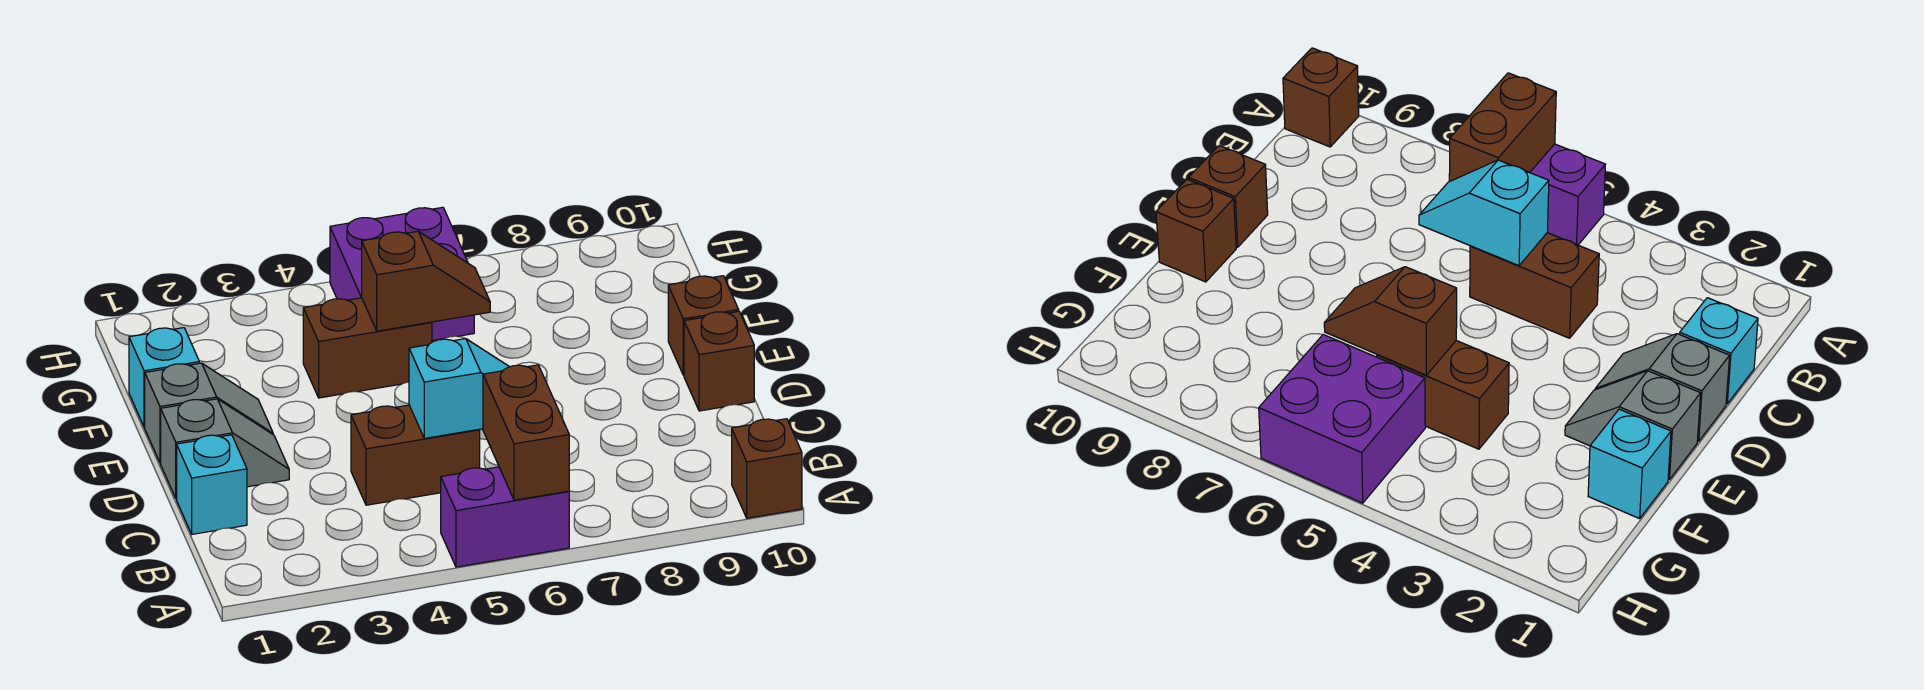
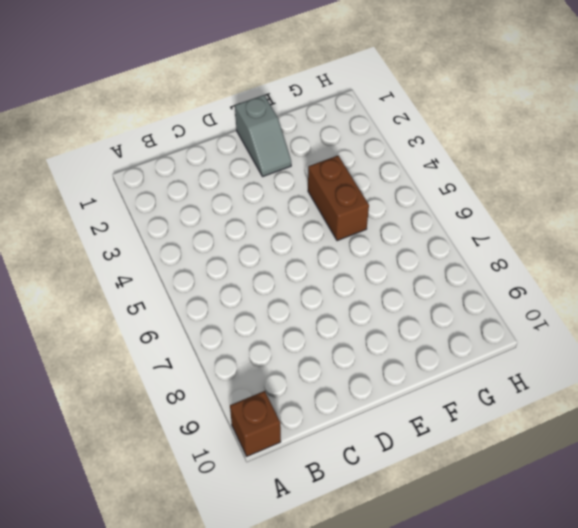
none -> purple 1x2 brick [441,467,569,567]
none -> cyan 1x1 brick [177,435,247,534]
none -> brown 1x2 brick [351,405,480,505]

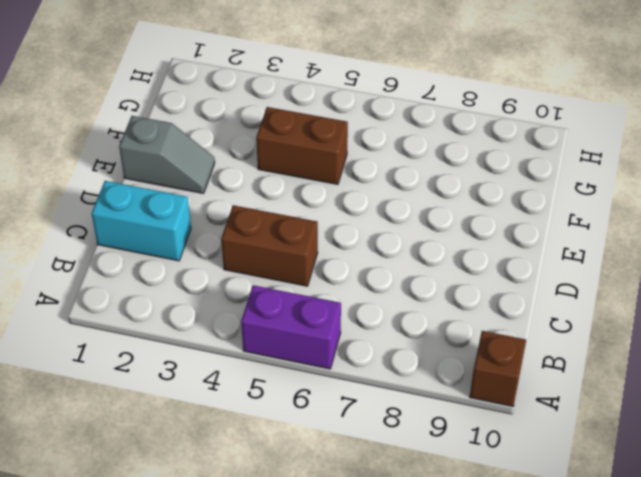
cyan 1x2 brick [92,181,191,261] -> cyan 1x1 brick [177,435,247,534]
none -> grey 1x2 slope [161,399,289,499]
none -> brown 1x1 brick [684,311,754,411]
none -> brown 1x1 brick [668,276,739,375]

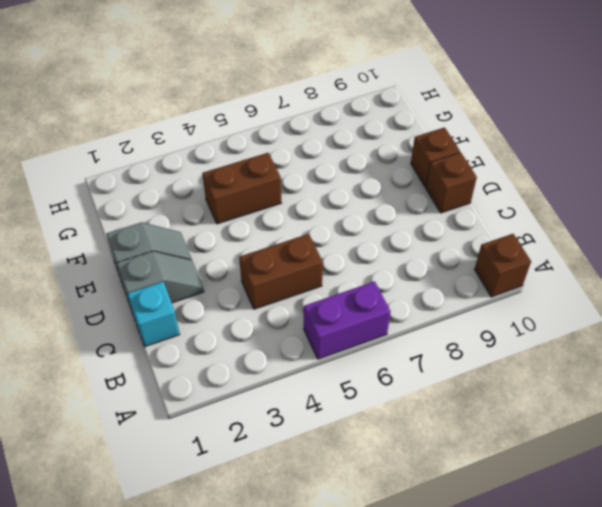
none -> cyan 1x1 brick [129,328,199,427]
none -> purple 2x2 brick [330,207,474,341]
none -> brown 1x2 brick [483,365,569,500]

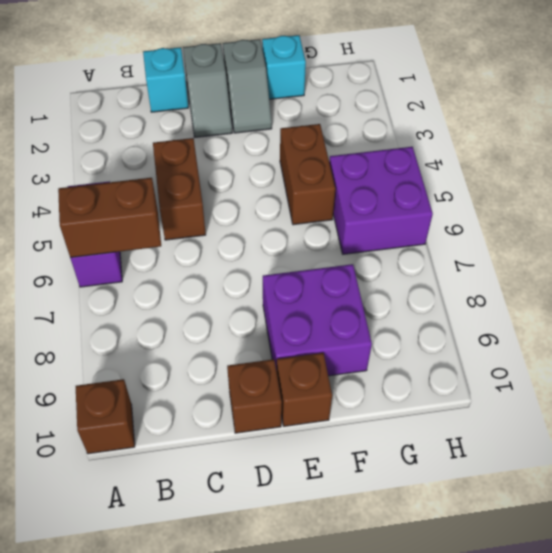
purple 2x2 brick [263,264,372,376] -> none
none -> cyan 1x2 slope [409,339,509,438]
none -> brown 1x2 slope [362,231,490,331]

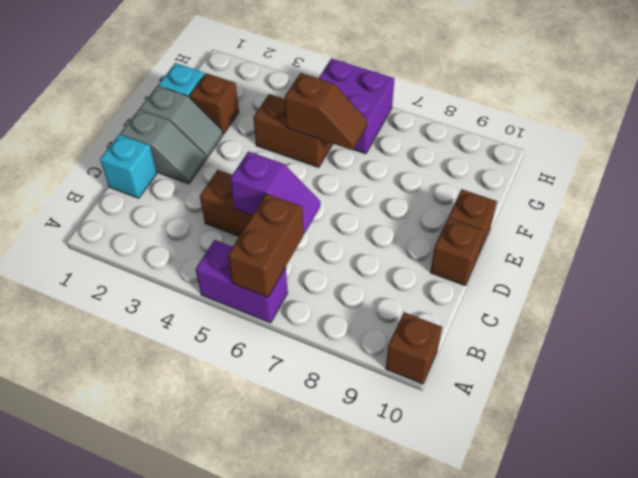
purple 1x2 slope [230,151,320,234] -> cyan 1x2 slope [409,339,509,438]
brown 1x1 brick [189,73,239,134] -> none

